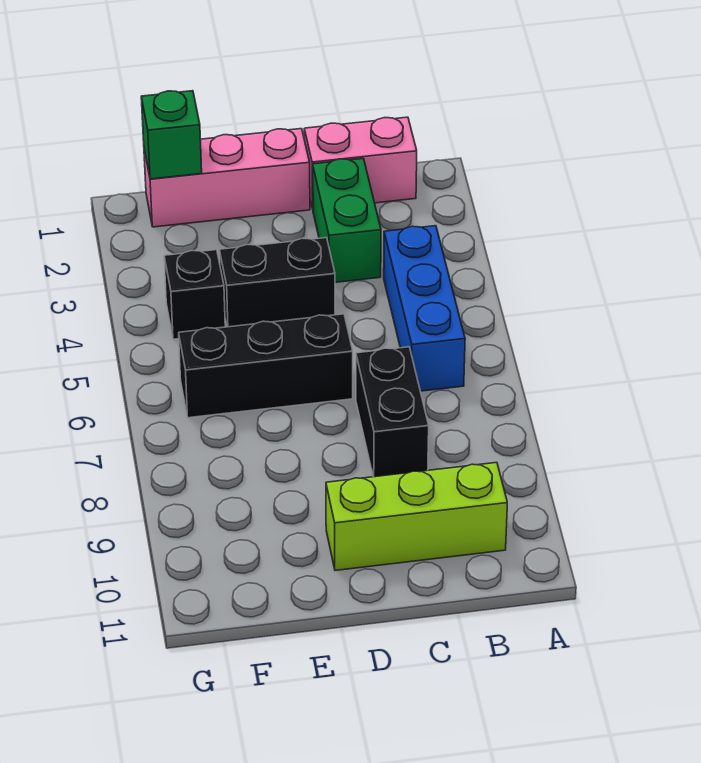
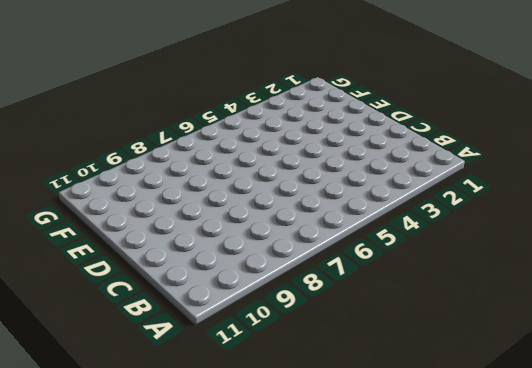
none -> pink 1x2 brick [304,117,417,209]
none -> blue 1x3 brick [384,226,465,391]

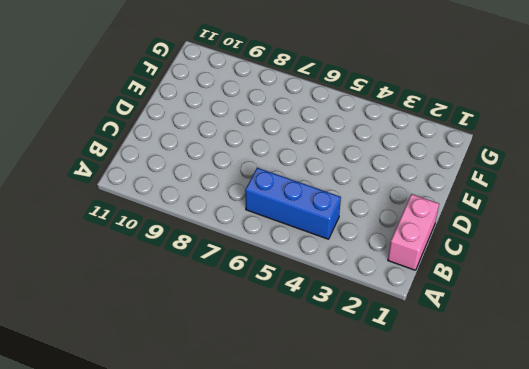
none -> lime 1x3 brick [326,462,507,570]
none -> green 1x2 brick [313,159,381,282]

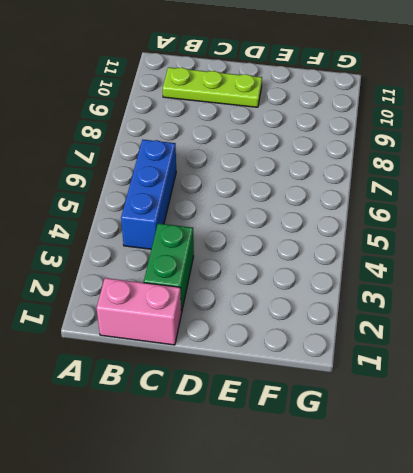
lime 1x3 plate [163,67,262,107] -> lime 1x3 brick [326,462,507,570]
none -> black 1x2 brick [356,347,429,477]
none -> pink 1x3 brick [144,129,310,227]

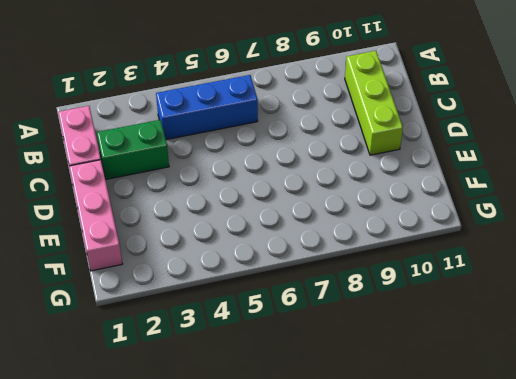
none -> black 1x2 brick [356,347,429,477]
none -> black 1x2 brick [219,238,335,327]

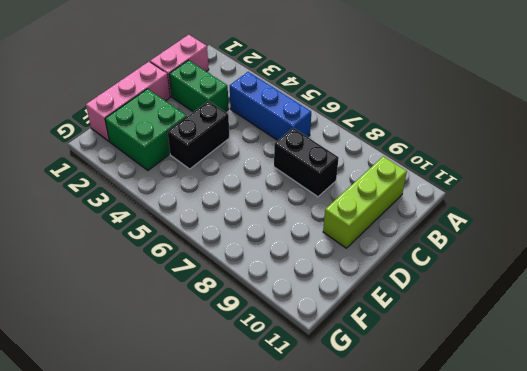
green 2x2 brick [105,89,187,170] -> none
none -> black 1x3 brick [179,314,353,418]
none -> black 1x1 brick [164,250,225,339]

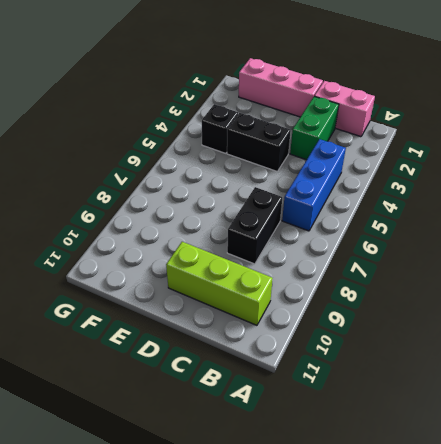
none -> black 1x3 brick [179,314,353,418]
none -> green 1x1 brick [141,91,202,179]

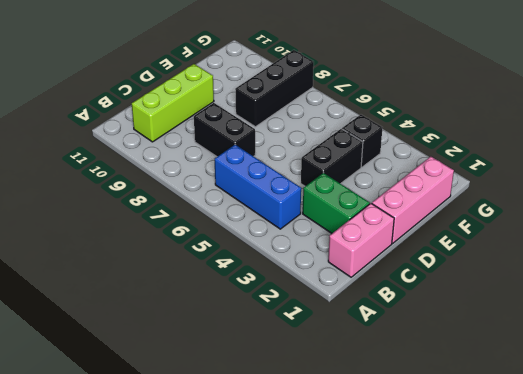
black 1x3 brick [235,50,314,127] -> black 1x3 brick moved to [179,314,353,418]
none -> green 1x1 brick [141,91,202,179]

